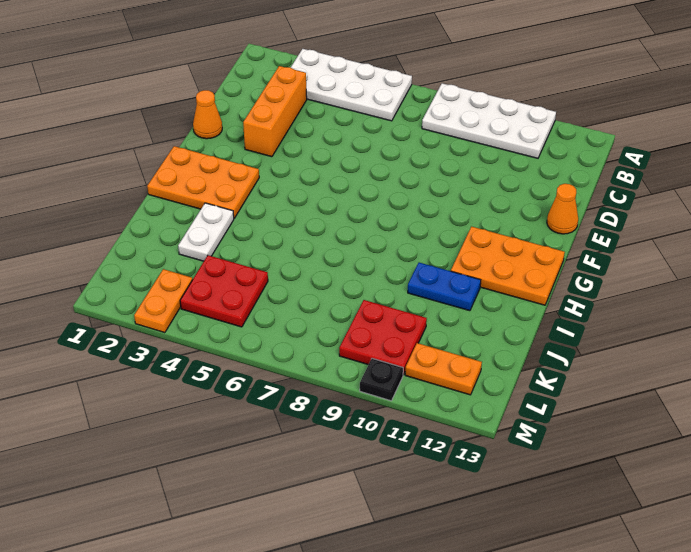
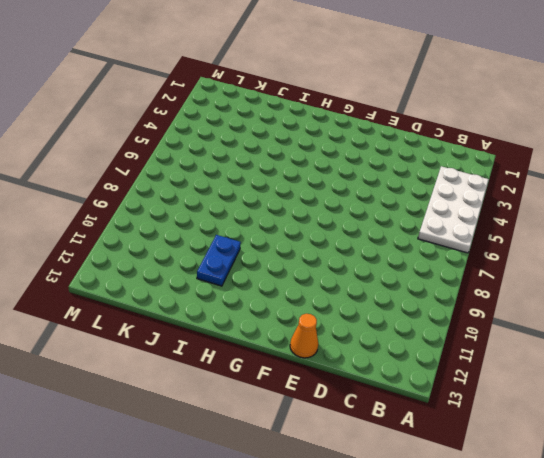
none -> white 2x4 plate [422,83,556,158]
none -> orange 1x3 brick [243,66,307,157]
none -> orange 1x1 cone [193,90,222,139]

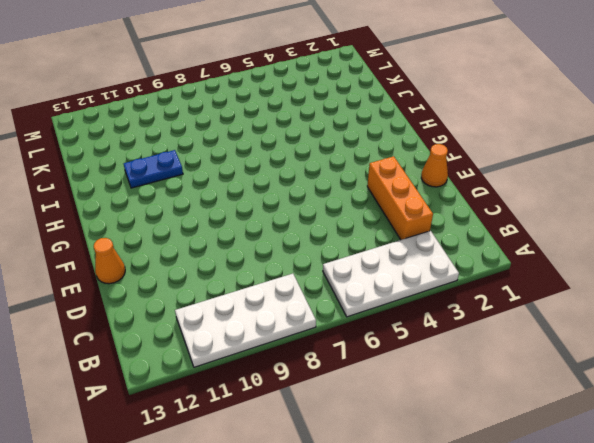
none -> orange 2x3 plate [147,146,259,218]
none -> orange 2x3 plate [451,227,565,305]
none -> white 1x2 plate [178,203,234,261]

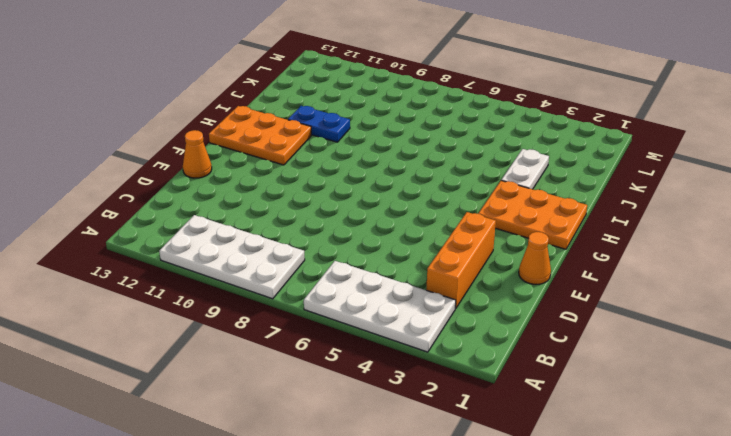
none -> red 2x2 plate [180,255,268,327]
none -> red 2x2 plate [339,300,427,375]
none -> orange 1x2 plate [134,269,193,333]

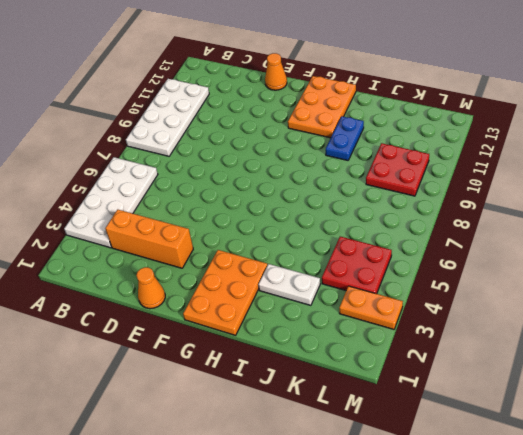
none -> orange 1x2 plate [405,343,482,395]
none -> black 1x1 plate [360,358,403,401]

